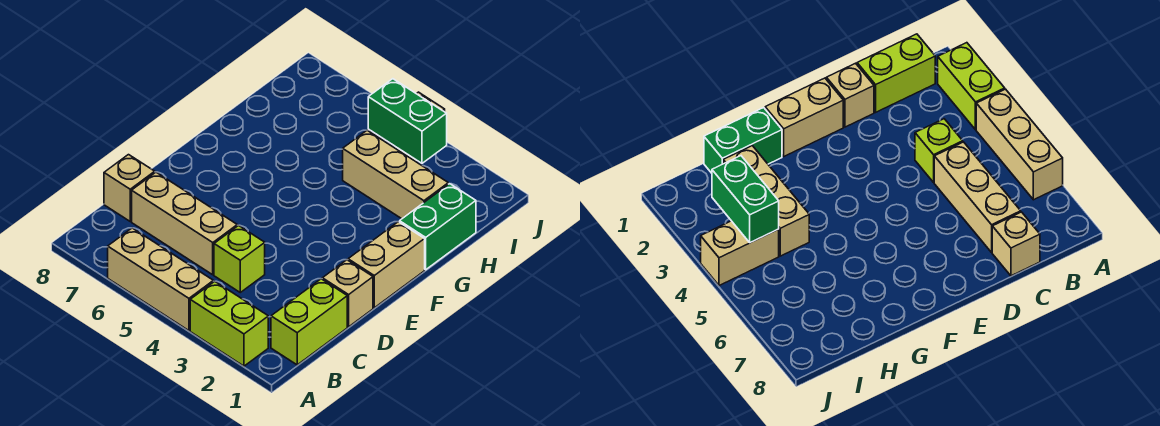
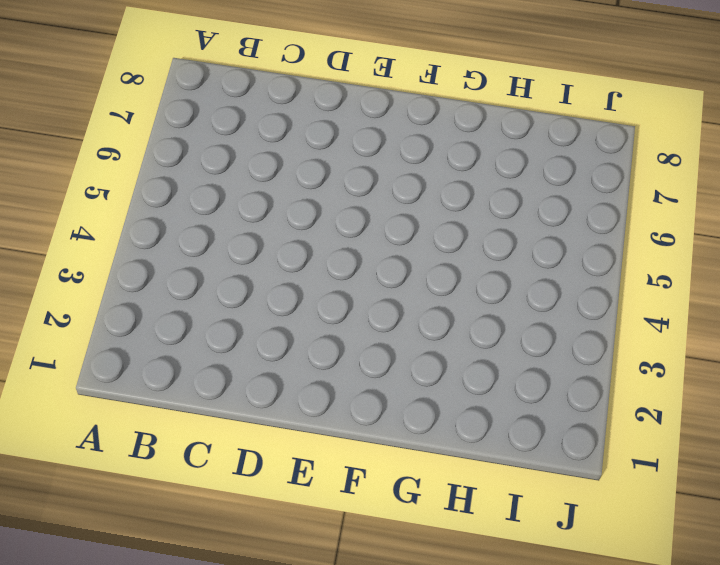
none -> lime 1x2 brick [190,281,268,366]
none -> tan 1x3 brick [108,228,213,331]
none -> lime 1x2 brick [271,279,347,365]

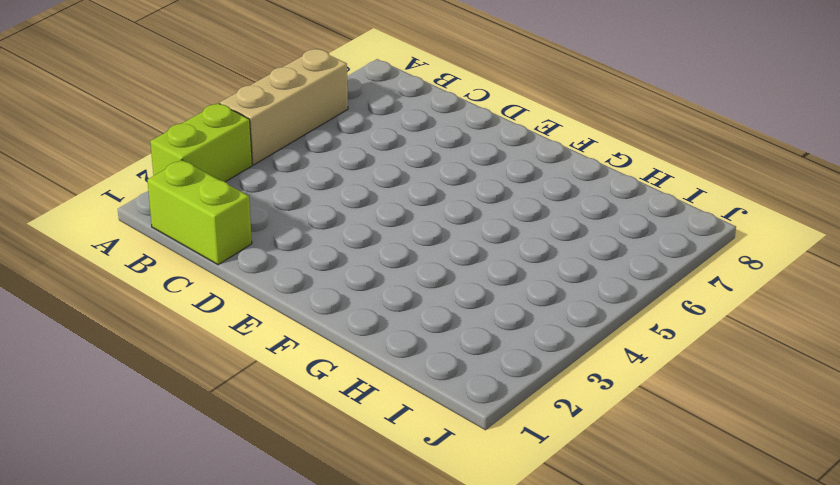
none -> lime 1x1 brick [214,225,265,292]
none -> tan 1x3 brick [132,172,237,275]
none -> tan 1x1 brick [104,155,155,221]

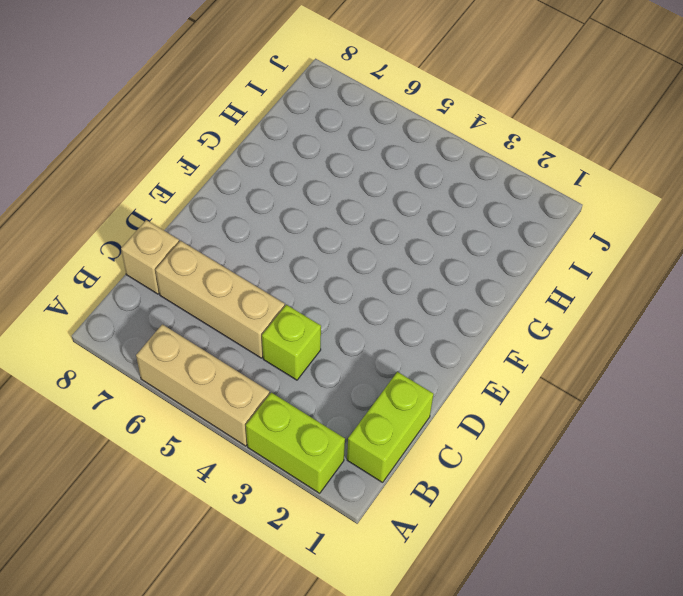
none -> tan 1x1 brick [322,260,373,327]
none -> tan 1x2 brick [348,222,425,308]
none -> green 1x2 brick [400,184,476,270]

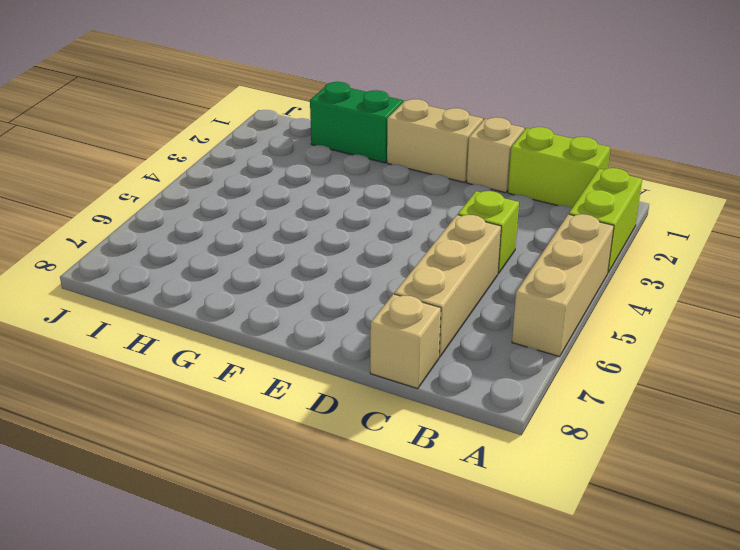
none -> tan 1x3 brick [343,130,448,219]
none -> tan 1x2 brick [701,221,779,286]
none -> green 1x2 brick [368,79,447,163]

